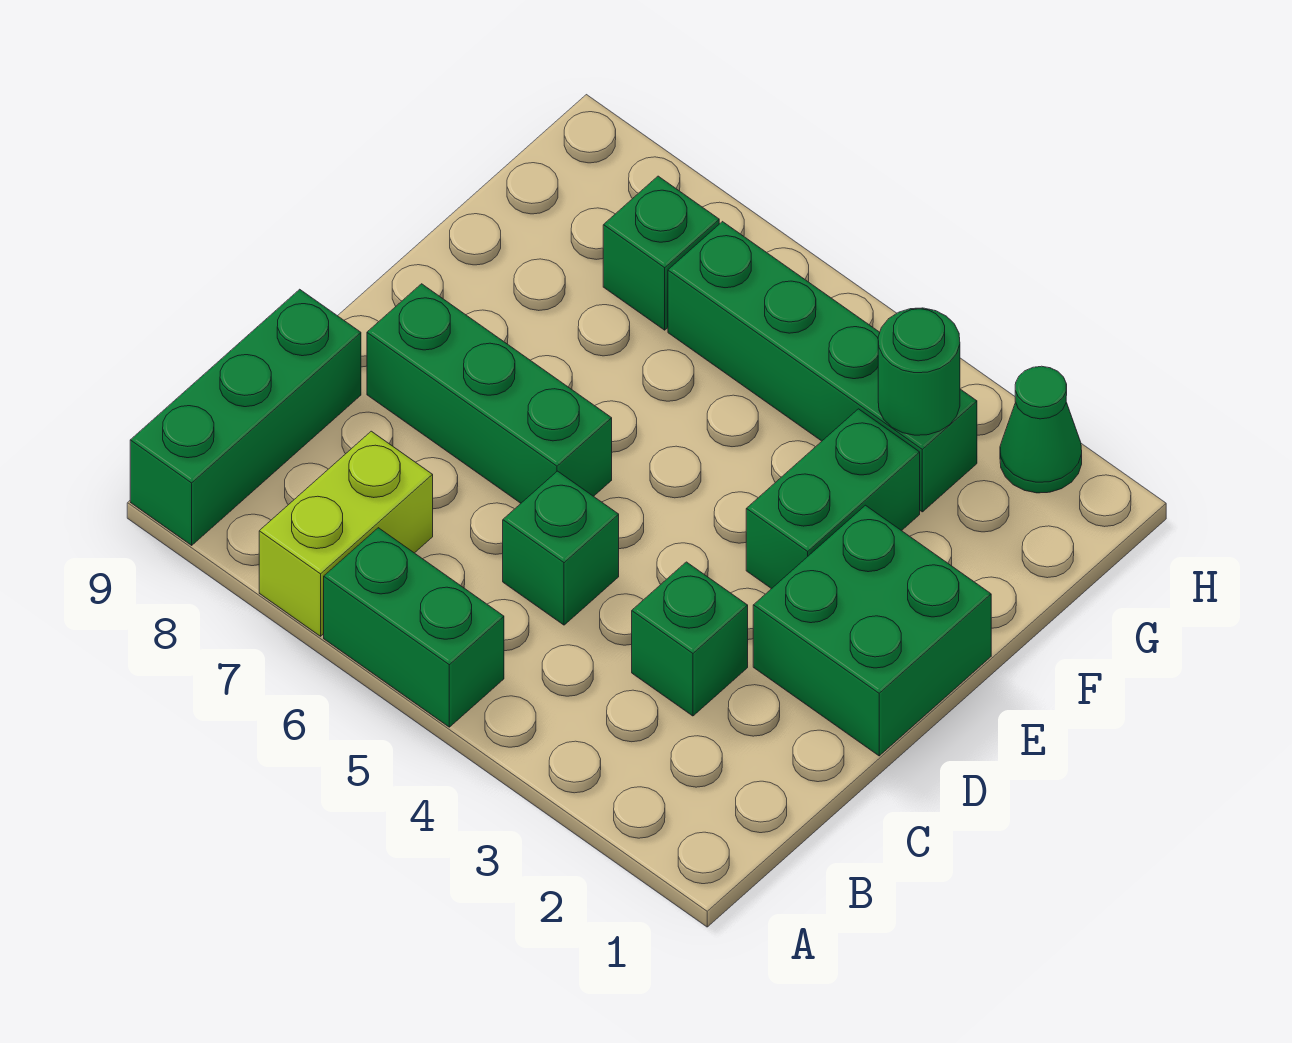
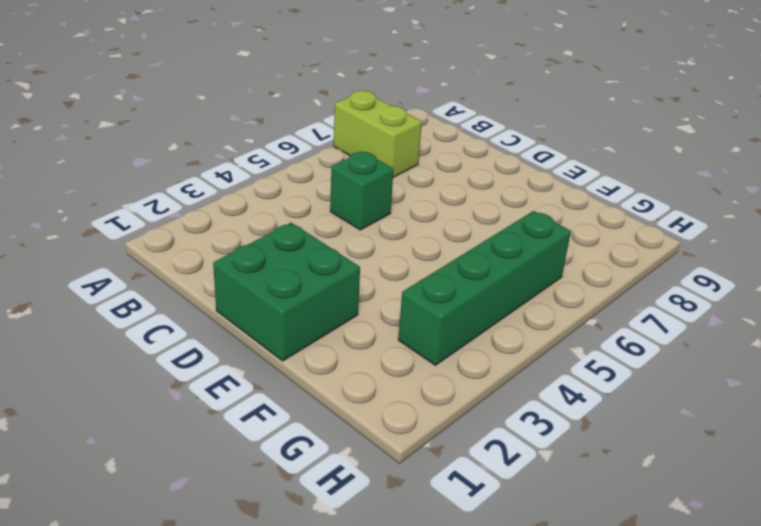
none -> green 1x2 brick [324,528,504,727]
none -> green 1x3 brick [130,289,361,545]
none -> green 1x1 brick [632,562,748,716]

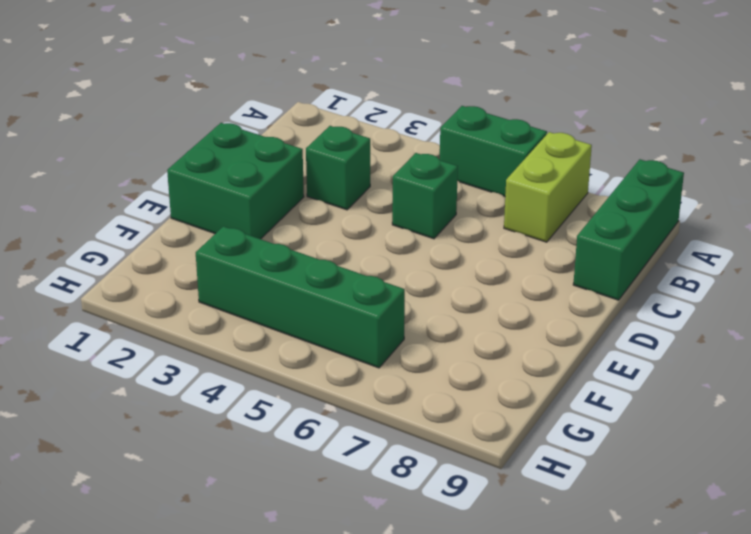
none -> green 1x3 brick [367,284,612,503]
none -> green 1x2 brick [746,409,920,589]
none -> green 1x1 brick [603,176,719,330]

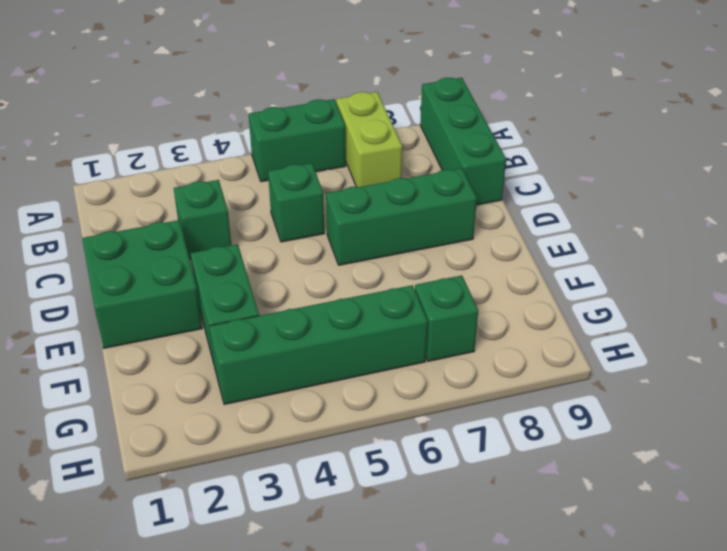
none -> green 1x1 cone [1000,366,1082,493]
none -> green 1x1 round brick [878,308,960,435]

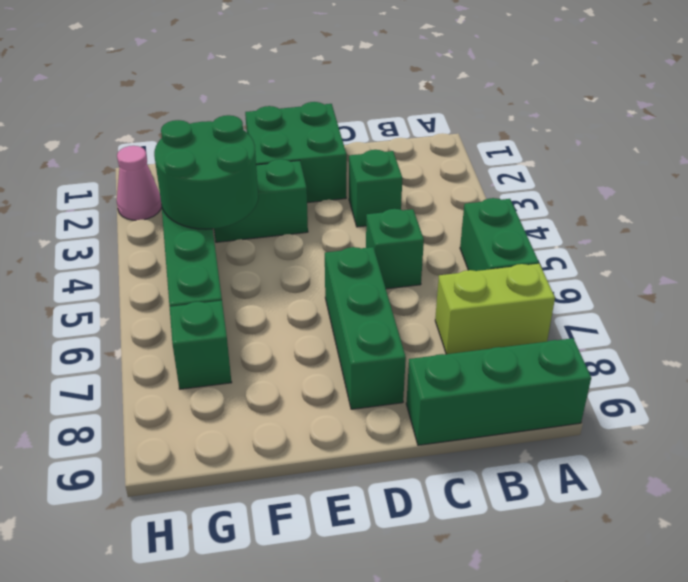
green 2x2 round brick [154,115,258,229] -> green 1x1 round brick [878,308,960,435]
pink 1x1 cone [117,146,162,220] -> green 1x1 cone [1000,366,1082,493]

